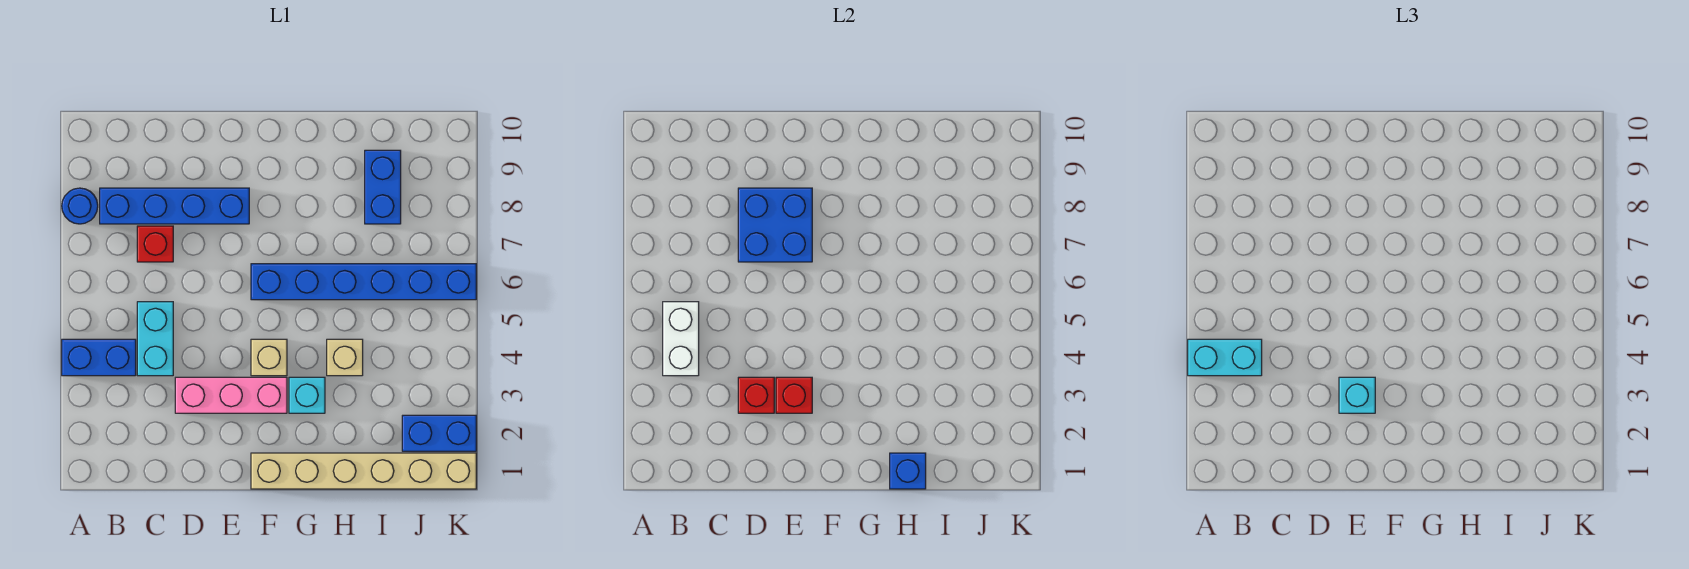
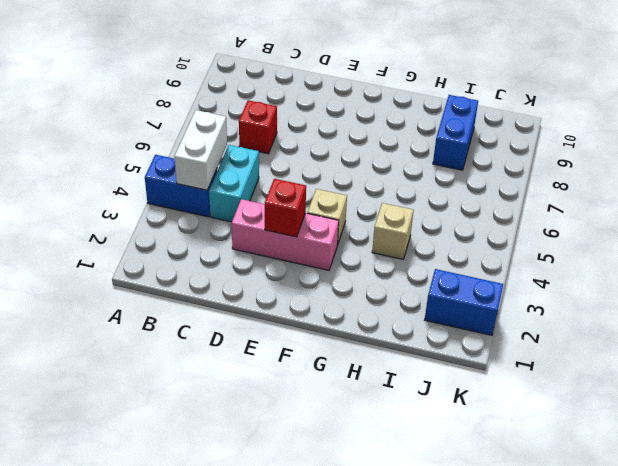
none -> blue 1x1 round brick [62,188,98,224]
none -> blue 1x4 brick [100,188,249,224]
none -> tan 1x6 brick [251,453,476,489]

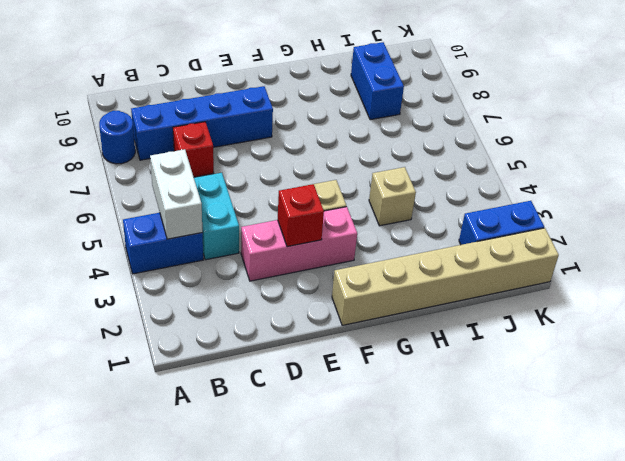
none -> blue 1x6 brick [251,264,476,300]
none -> cyan 1x1 brick [289,377,325,413]
none -> red 1x1 brick [738,377,774,413]

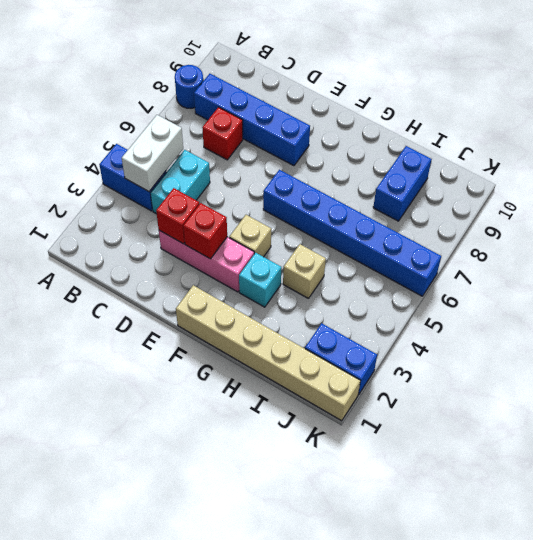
none -> blue 2x2 brick [738,188,812,262]
none -> blue 1x1 brick [890,453,926,489]
none -> cyan 1x2 brick [1188,339,1262,376]

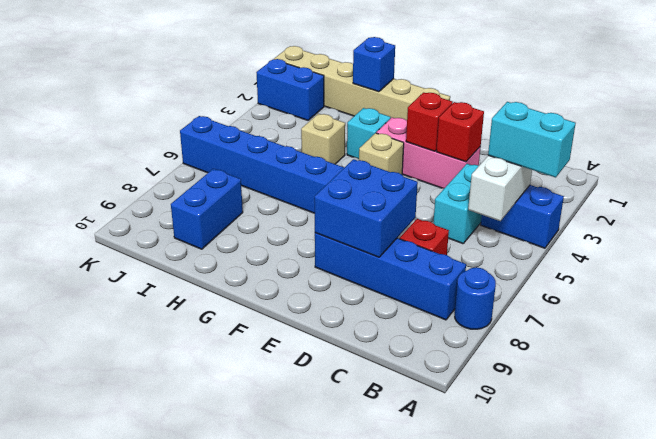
none -> cyan 1x1 brick [1339,377,1375,413]

